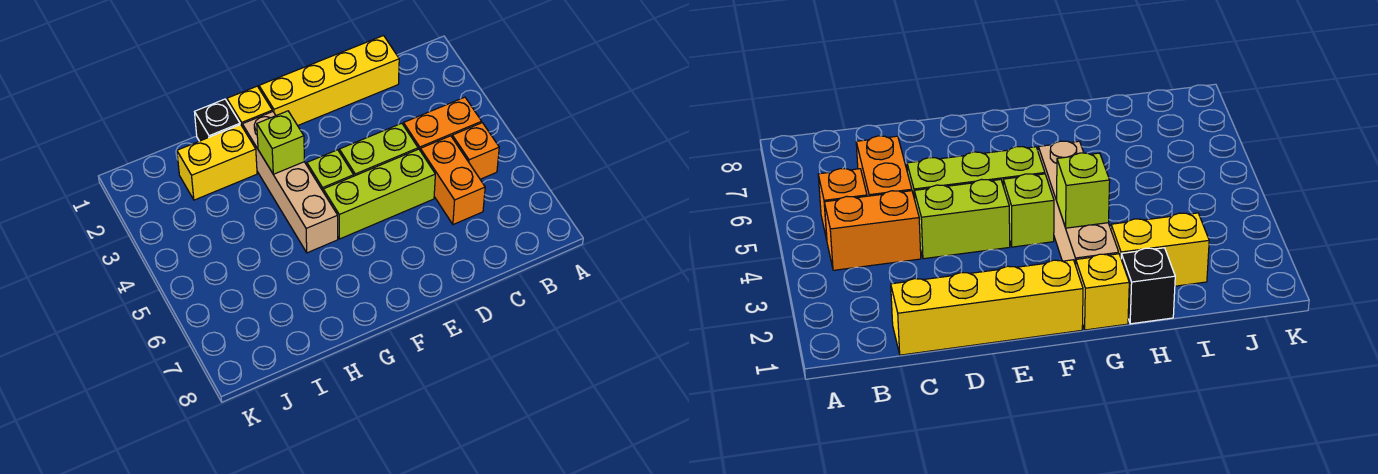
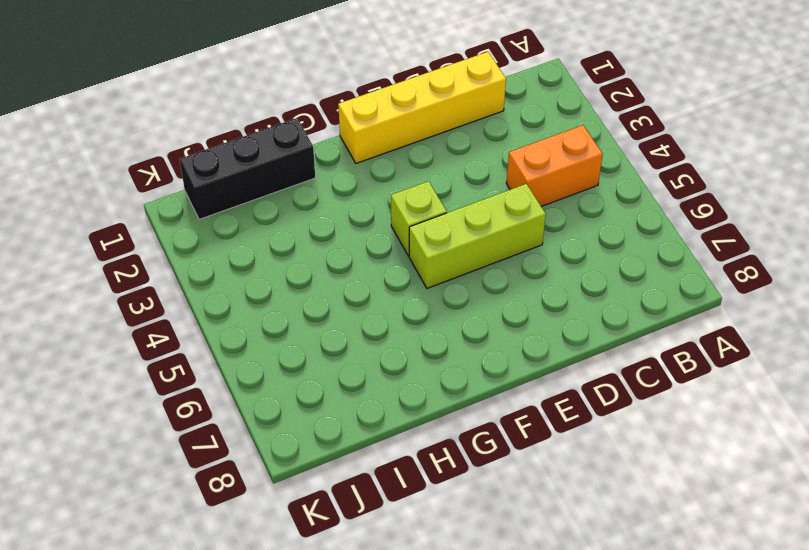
black 1x3 brick [180,118,315,219] -> black 1x1 brick [195,99,240,141]
none -> orange 1x1 brick [452,123,499,179]
none -> orange 1x2 brick [420,136,485,225]
none -> lime 1x2 brick [339,123,418,176]

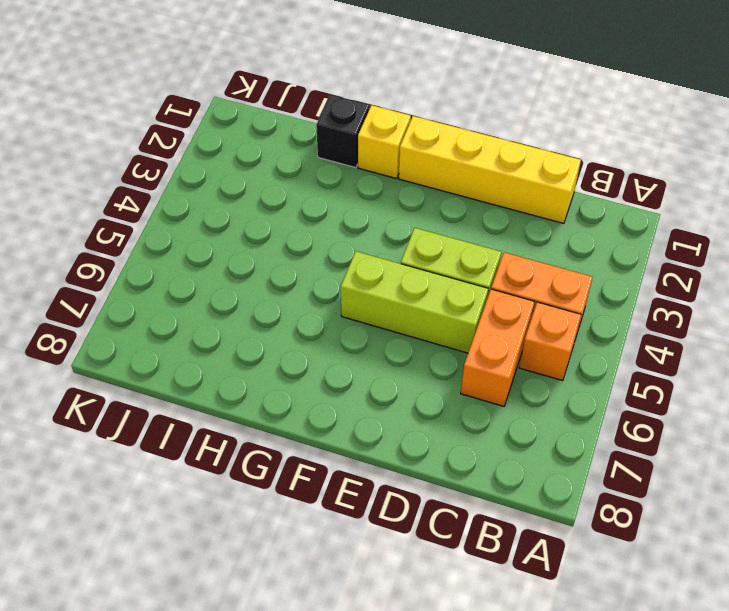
none -> lime 1x1 brick [307,150,354,191]
none -> tan 1x4 brick [242,111,338,253]
none -> yellow 1x2 brick [177,125,257,200]

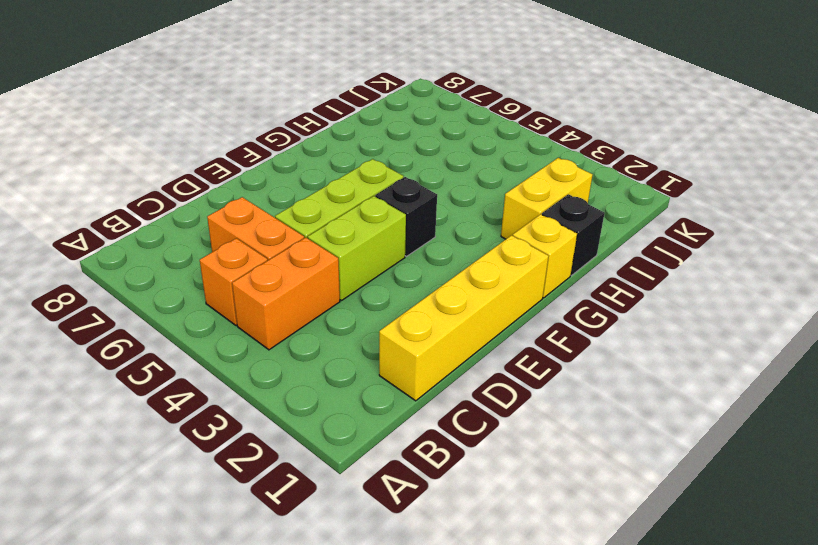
black 1x1 brick [375,177,437,256] -> lime 1x1 brick [307,150,354,191]
none -> tan 1x4 brick [242,111,338,253]
none -> lime 1x1 brick [257,111,305,174]

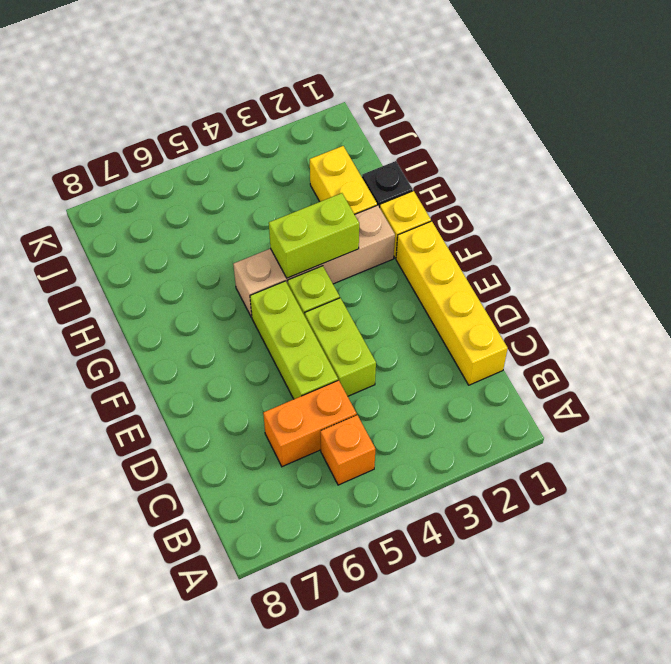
lime 1x2 brick [269,193,359,278] -> lime 1x1 brick [257,111,305,174]
none -> orange 1x2 brick [403,97,482,150]

